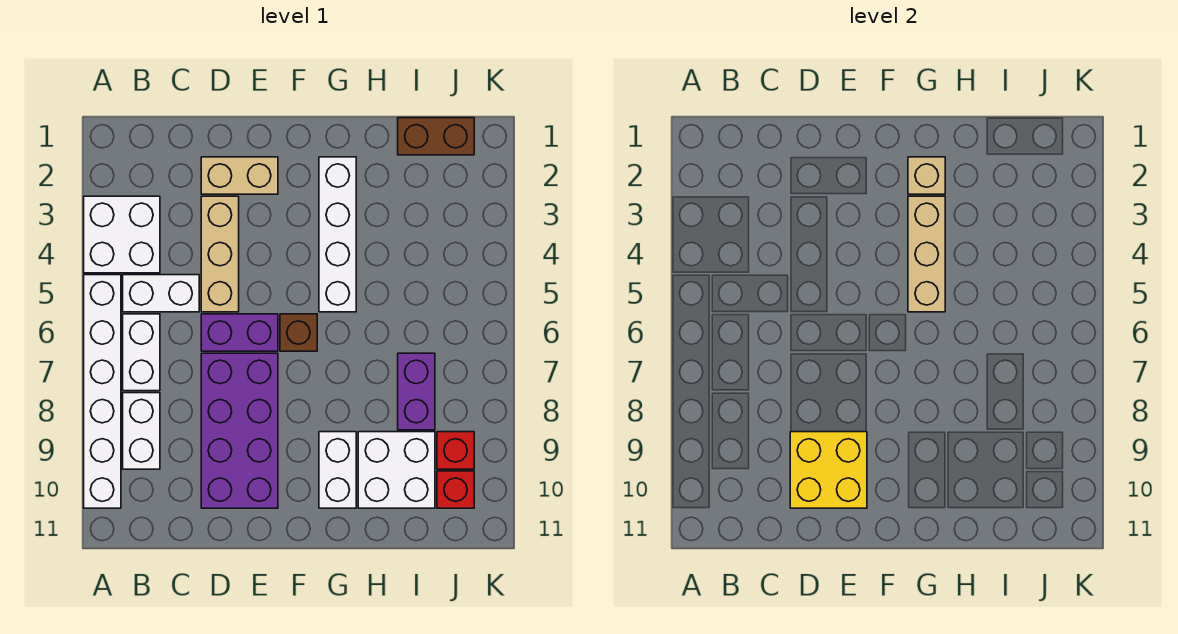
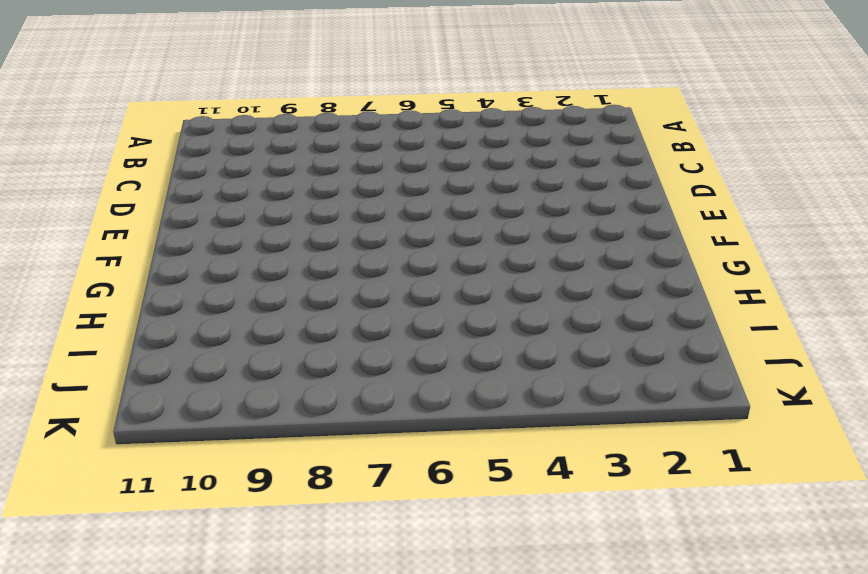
none -> white 2x2 brick [84,196,160,273]
none -> white 1x6 brick [84,275,121,508]
none -> white 1x2 brick [123,275,199,312]

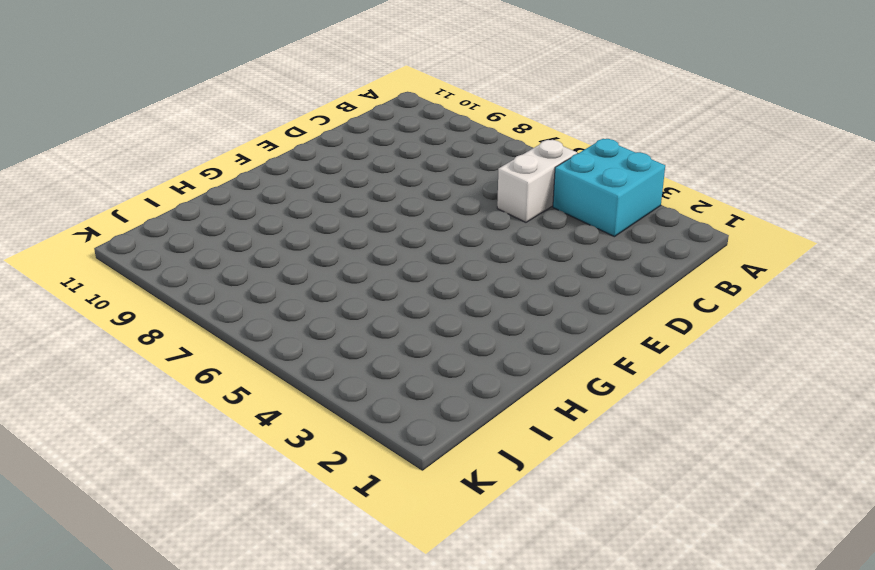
cyan 2x2 brick [553,139,665,237] -> white 2x2 brick [84,196,160,273]
none -> white 1x6 brick [84,275,121,508]
none -> white 1x2 brick [123,314,160,391]
none -> white 1x2 brick [123,393,160,469]

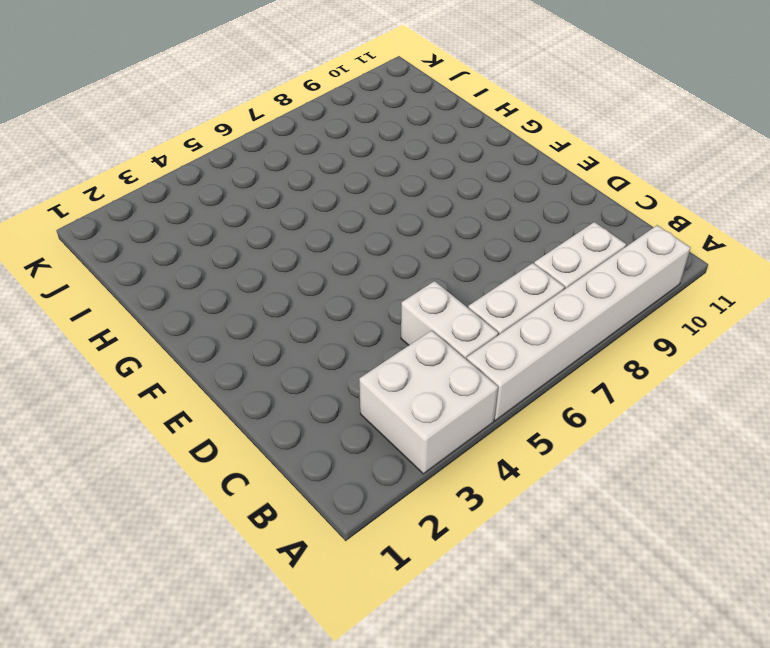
none -> tan 1x2 brick [201,157,278,194]
none -> tan 1x3 brick [201,196,239,312]
none -> purple 1x2 brick [201,314,278,351]

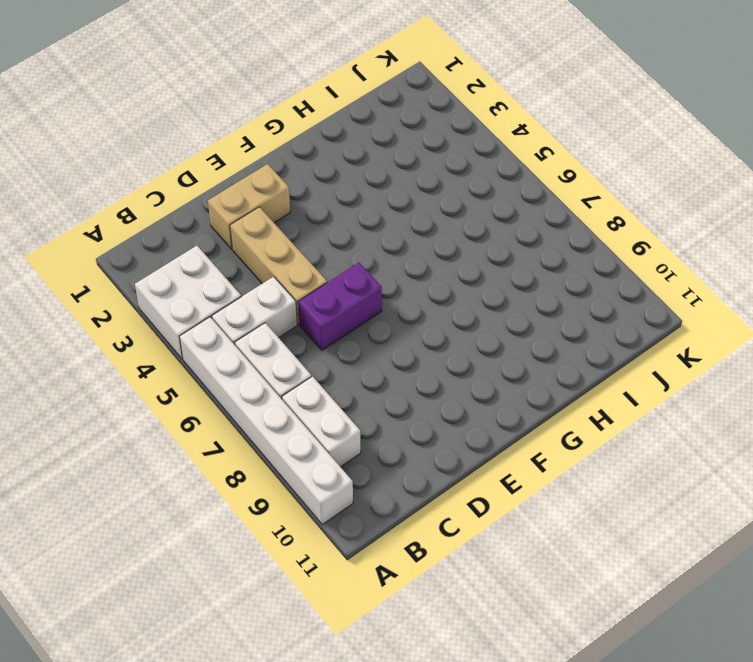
none -> purple 2x4 brick [201,353,278,508]
none -> brown 1x1 brick [280,314,317,351]
none -> white 1x4 brick [319,157,356,312]

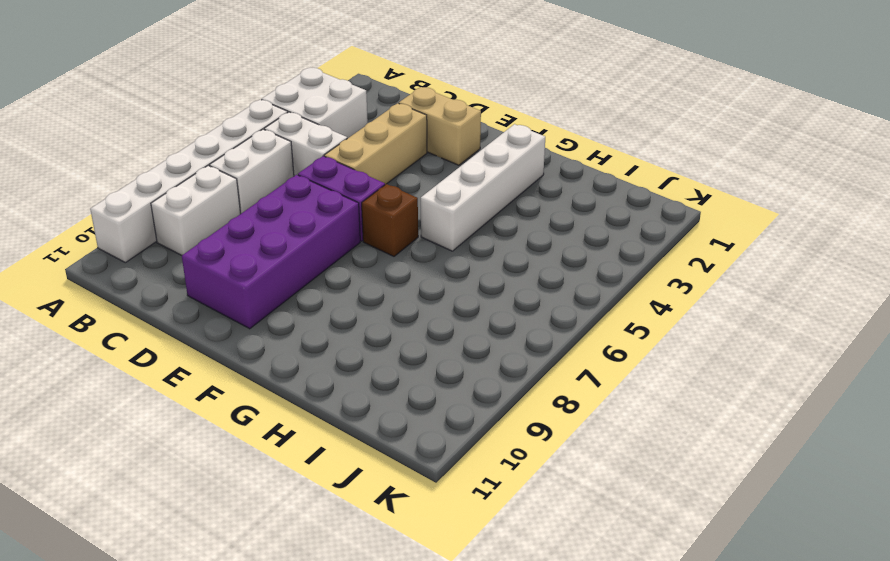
none -> white 1x2 brick [319,432,356,508]
none -> white 2x2 brick [358,432,435,508]
none -> brown 1x2 brick [398,118,474,155]

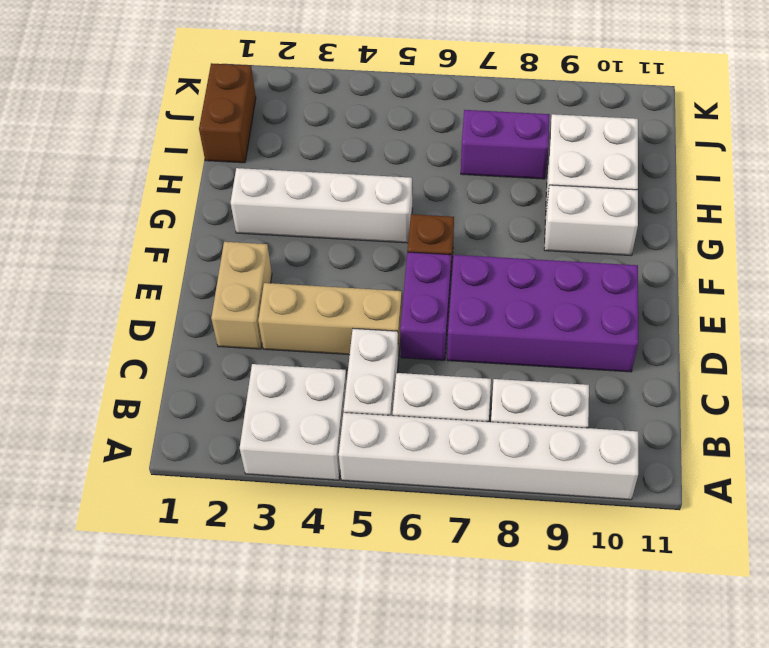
none -> red 1x1 brick [437,432,474,469]
none -> red 1x1 brick [437,471,474,508]
none -> yellow 2x2 brick [790,432,867,508]

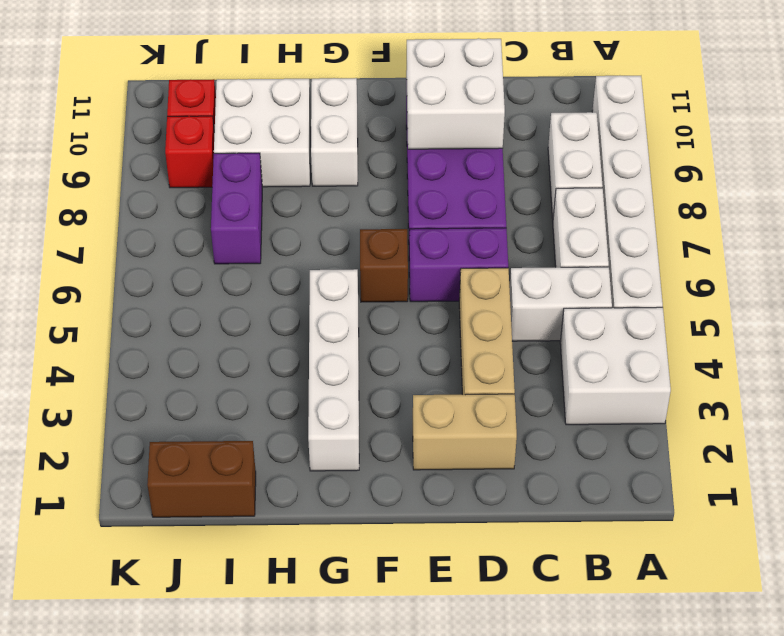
white 2x2 brick [406,38,505,149] -> yellow 2x2 brick [790,432,867,508]
none -> tan 1x1 brick [908,157,945,194]
none -> tan 1x3 brick [908,196,945,312]

